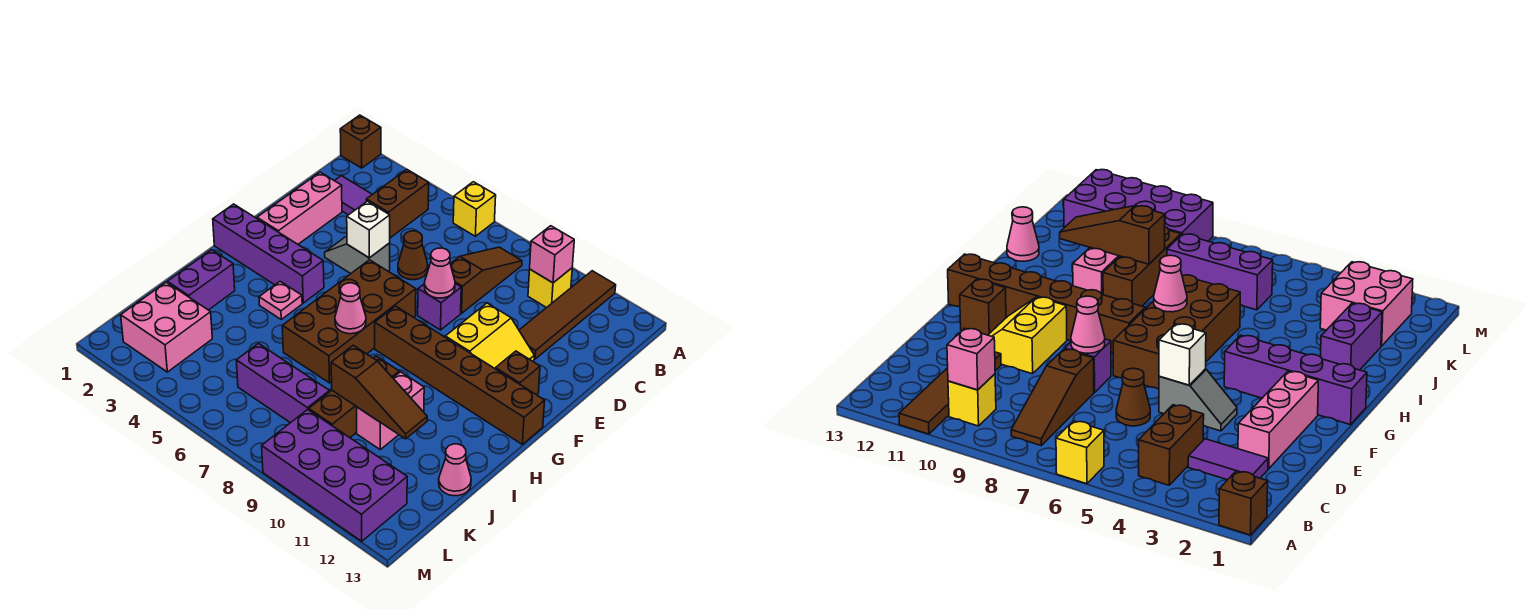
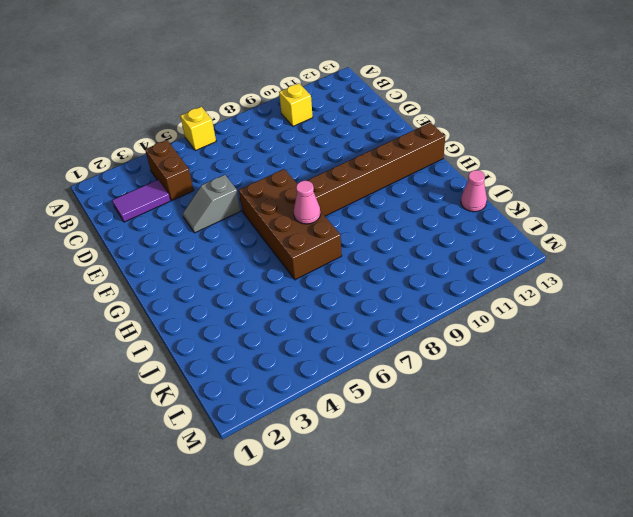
none -> brown 1x1 brick [340,115,381,168]
none -> brown 1x4 tile [519,271,616,359]
none -> brown 1x3 slope [451,247,522,313]

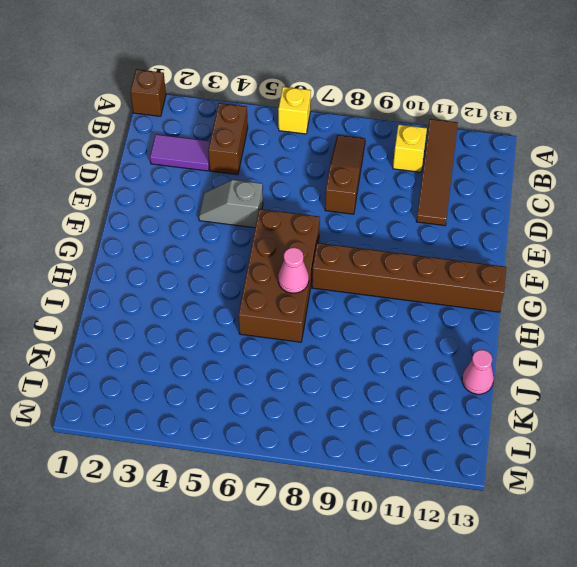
none -> pink 1x3 brick [257,172,342,244]
none -> brown 1x1 cone [398,231,428,280]
none -> purple 1x1 brick [418,284,461,330]

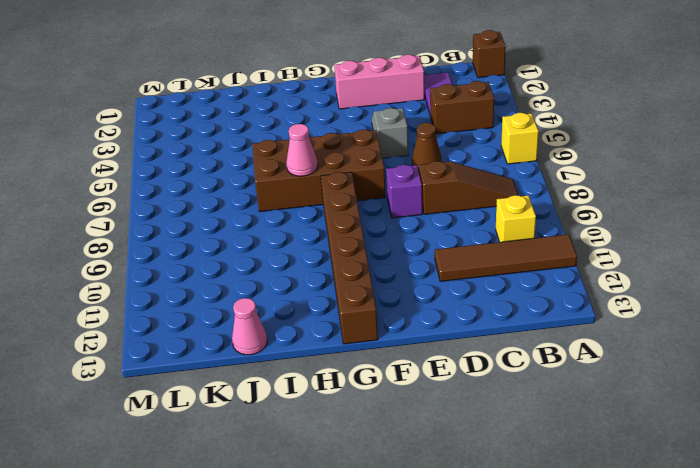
none -> yellow 2x2 slope [445,303,534,368]
none -> brown 1x1 brick [495,351,540,395]
none -> purple 1x4 brick [213,204,324,303]

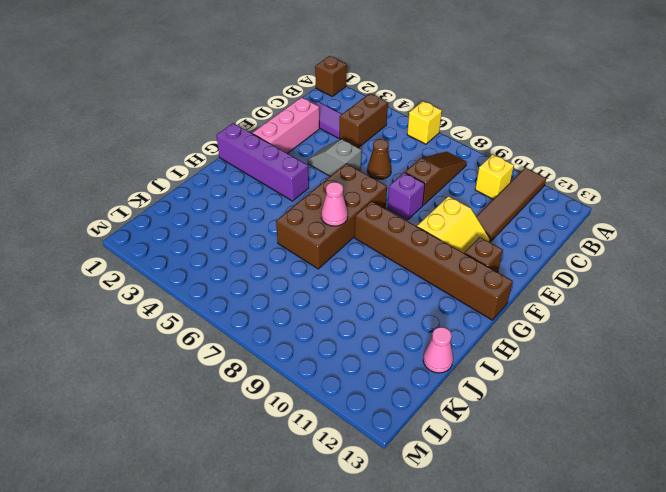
none -> pink 1x1 plate [259,281,302,319]
none -> purple 1x2 brick [167,250,235,310]
none -> brown 1x3 brick [309,356,399,438]

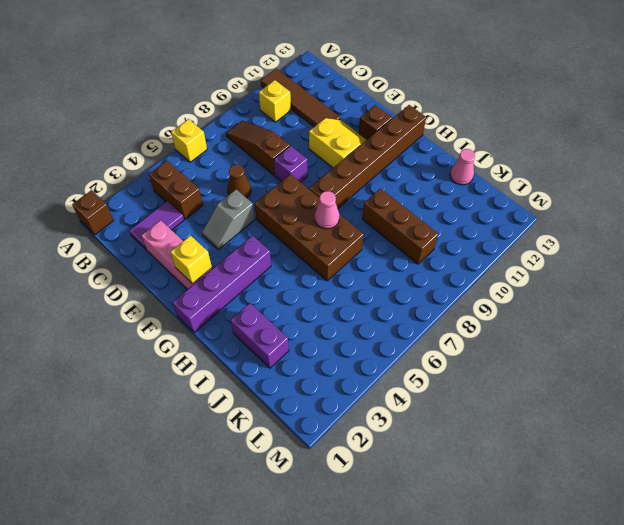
yellow 1x1 brick [170,236,212,284] -> none
none -> pink 1x1 plate [259,281,302,319]
none -> pink 1x2 brick [357,372,424,449]
none -> pink 2x2 brick [121,282,212,372]

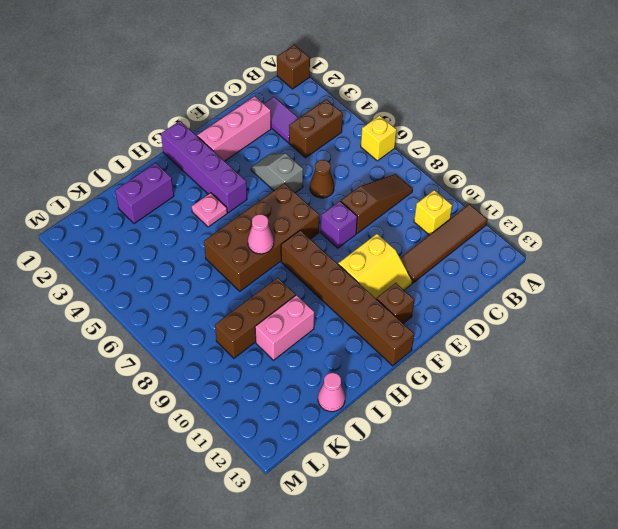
none -> pink 2x2 brick [121,282,212,372]
none -> purple 1x3 brick [236,344,330,423]
none -> purple 2x4 brick [262,409,407,541]

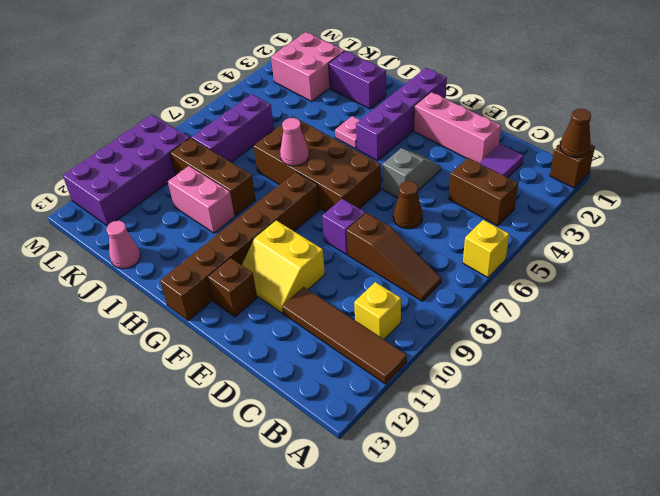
brown 1x1 cone [560,109,591,158] -> none
none -> pink 1x1 brick [530,226,574,283]
none -> white 1x1 brick [347,201,390,258]
none -> pink 1x1 cone [424,248,455,298]

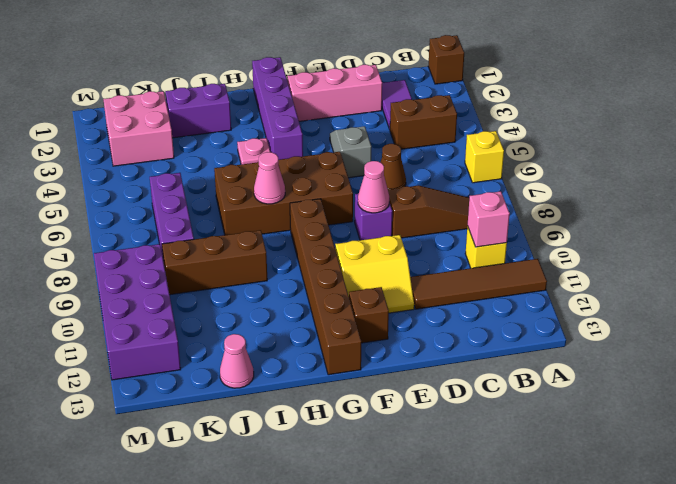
none -> pink 1x2 brick [357,372,424,449]
none -> white 1x1 brick [347,201,390,258]
none -> brown 1x3 slope [331,345,427,439]

